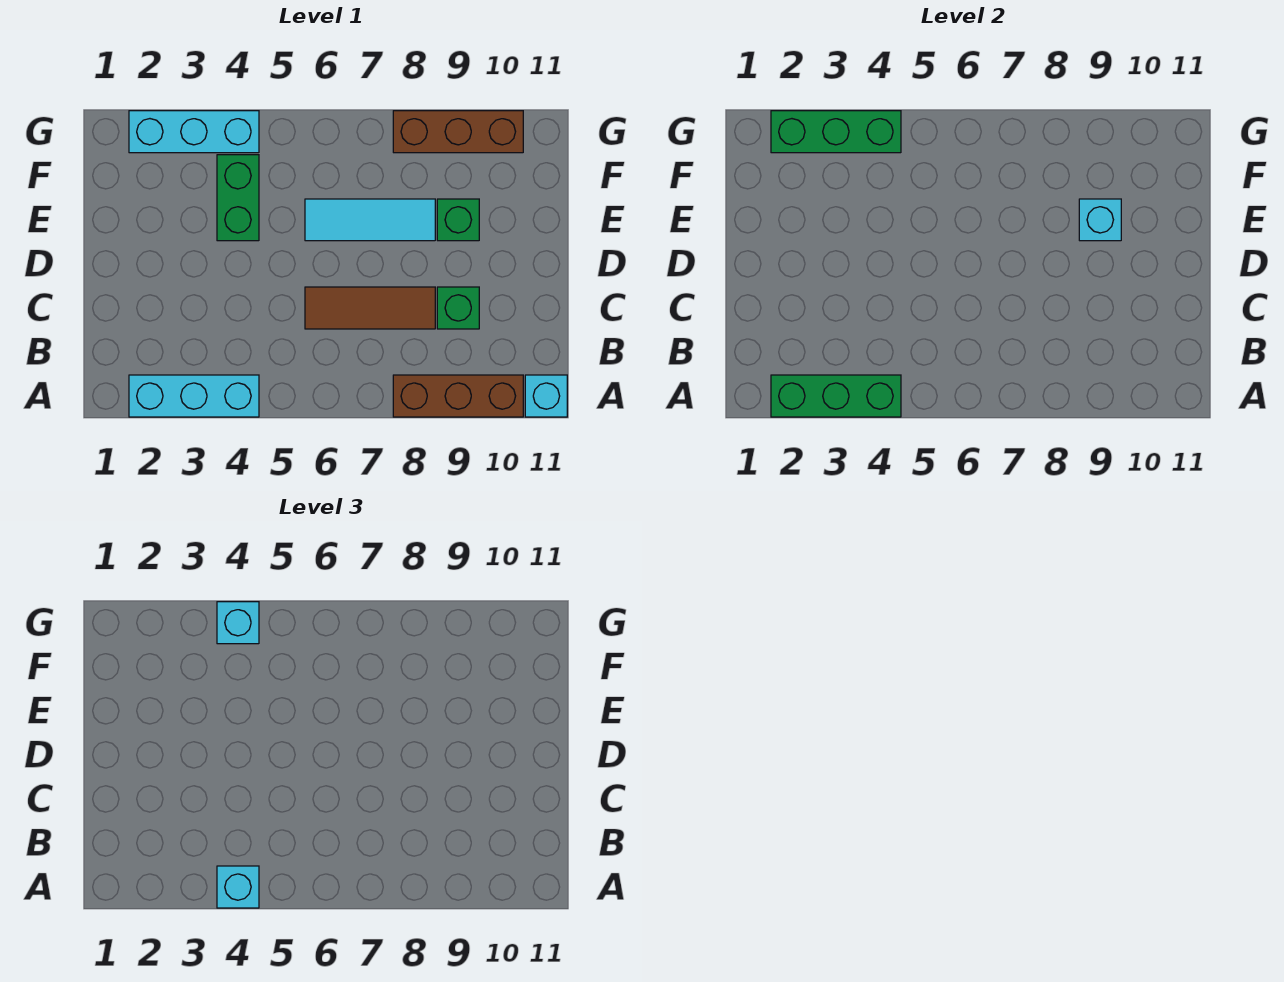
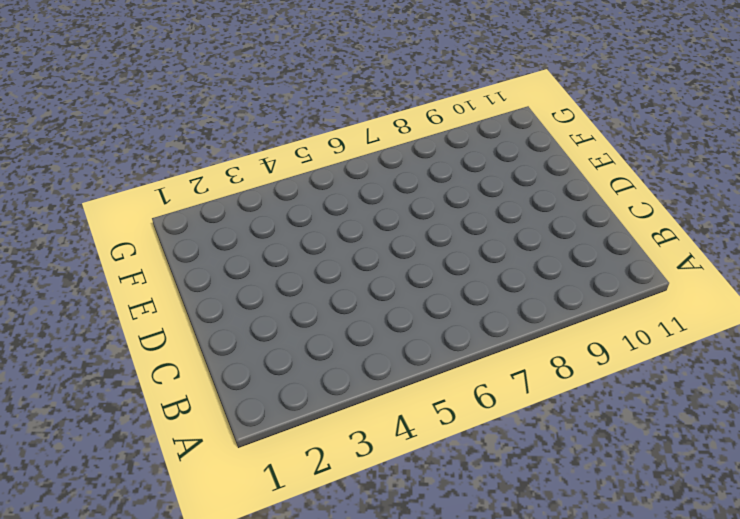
none -> cyan 1x3 brick [129,375,259,417]
none -> brown 1x3 brick [393,375,523,417]
none -> cyan 1x1 brick [525,375,567,417]

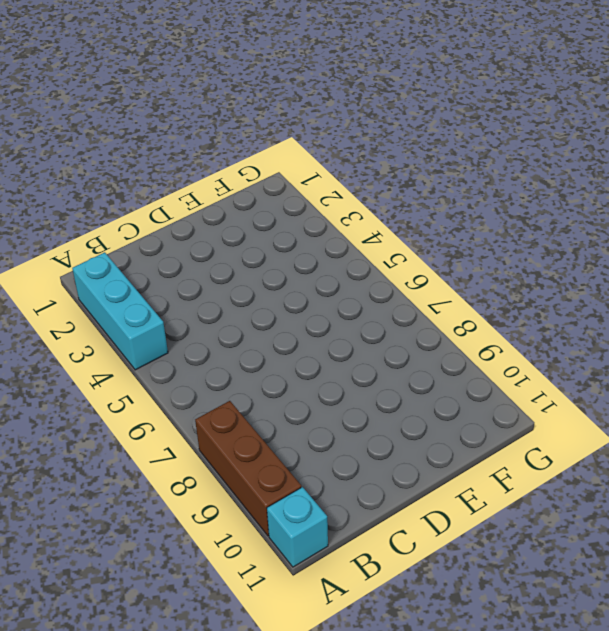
none -> brown 1x3 tile [305,287,435,329]
none -> green 1x1 brick [437,287,479,329]
none -> green 1x2 brick [217,155,259,241]

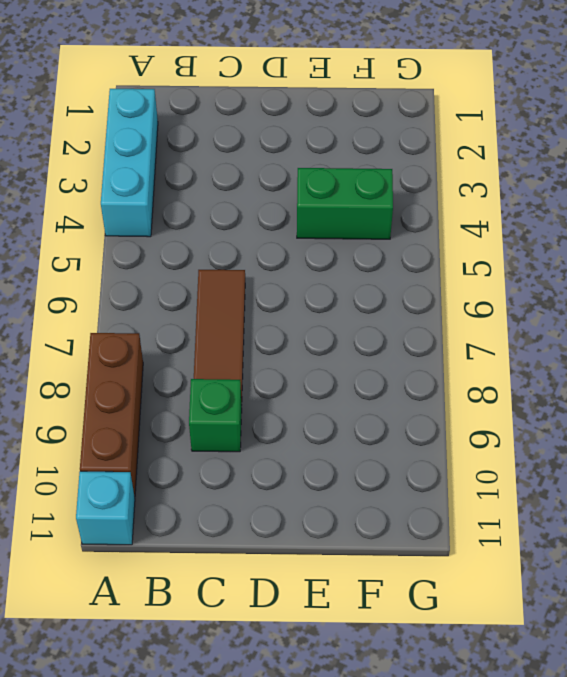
none -> cyan 1x3 tile [305,199,435,241]
none -> green 1x1 brick [437,199,479,241]
none -> cyan 1x3 brick [129,111,259,153]

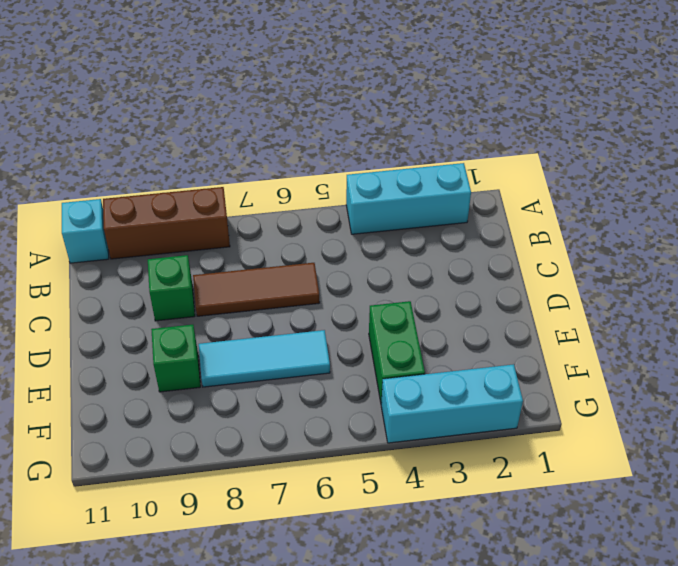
none -> brown 1x3 brick [393,111,523,153]
none -> green 1x3 brick [771,375,901,417]
none -> cyan 1x1 brick [1079,199,1121,241]

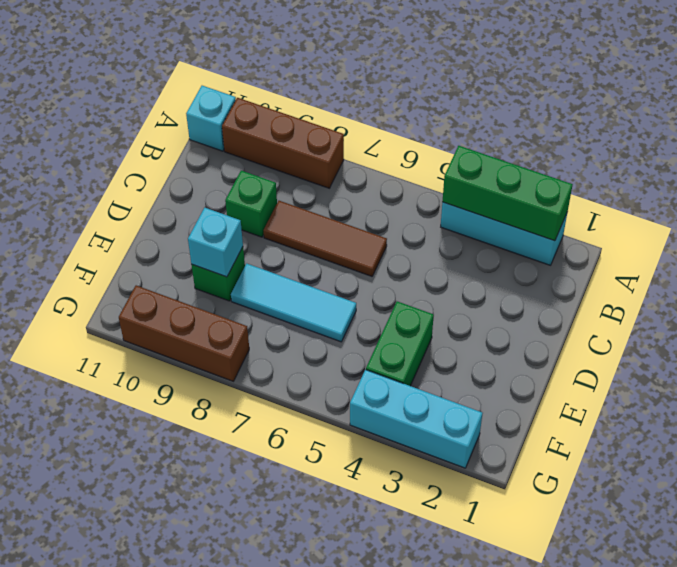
none -> green 1x3 brick [771,111,901,153]
none -> cyan 1x1 brick [217,866,259,908]
none -> cyan 1x1 brick [217,602,259,644]

